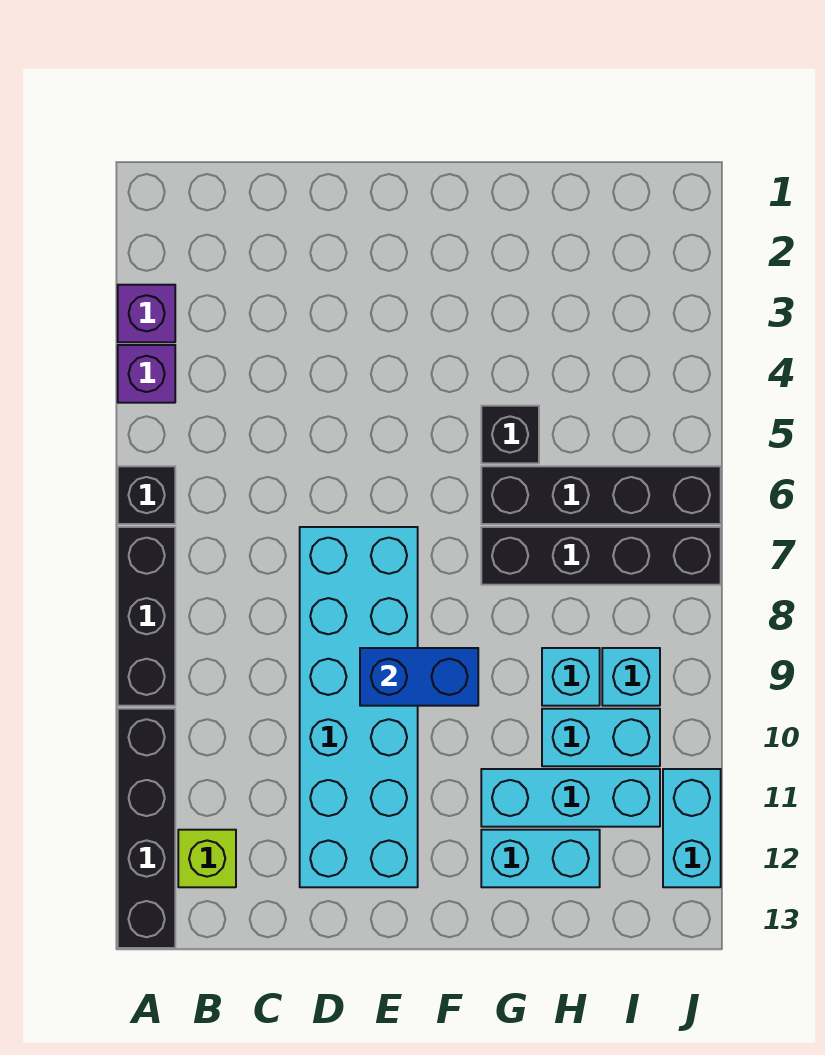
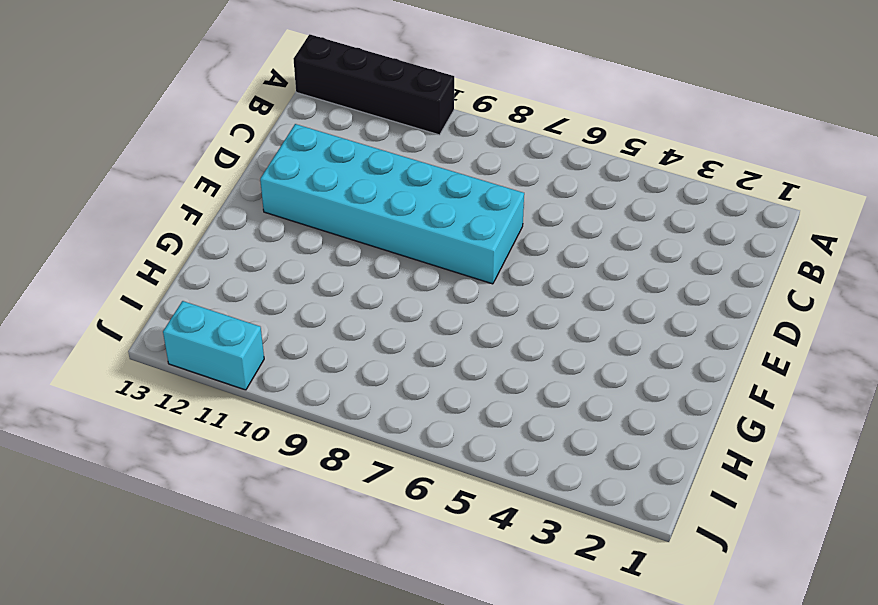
none -> purple 1x1 brick [118,285,175,342]
none -> purple 1x1 brick [118,345,175,403]
none -> black 1x1 brick [118,466,175,524]

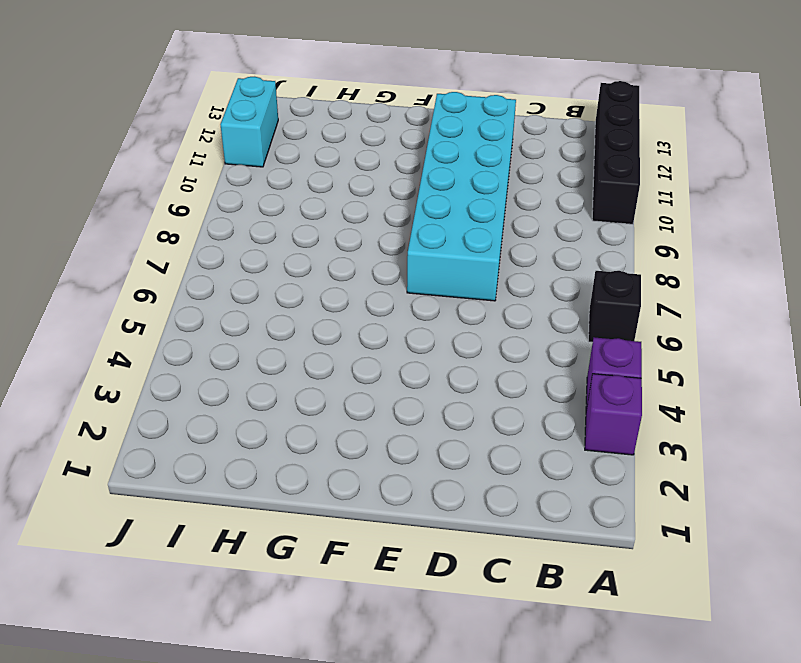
none -> black 1x3 brick [118,527,175,706]
none -> lime 1x1 brick [178,830,236,887]
none -> black 1x1 brick [481,406,539,463]

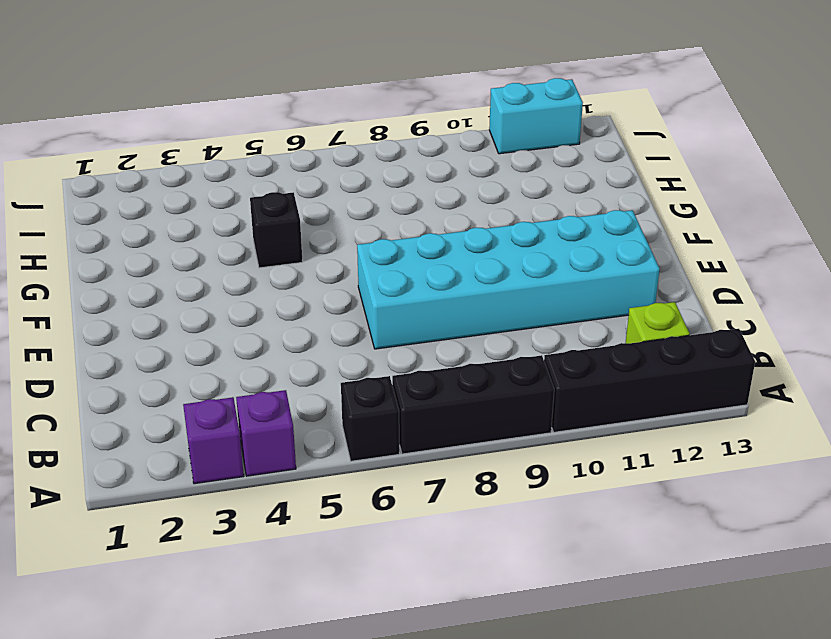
none -> black 1x4 brick [481,466,721,524]
none -> black 1x4 brick [481,527,721,585]
none -> cyan 1x3 brick [481,769,660,827]

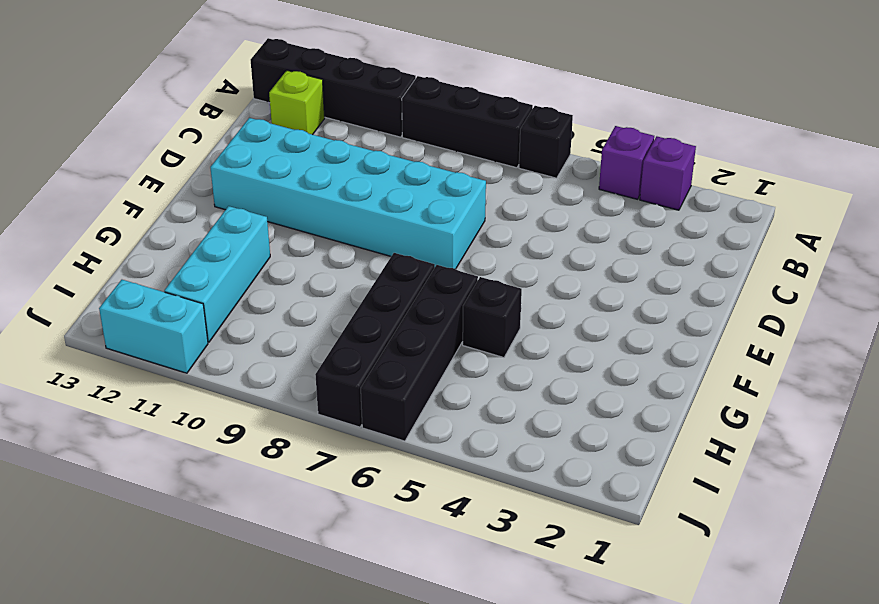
none -> cyan 1x2 brick [481,830,600,887]
none -> cyan 1x1 brick [542,648,600,706]
none -> cyan 1x2 brick [542,709,660,766]

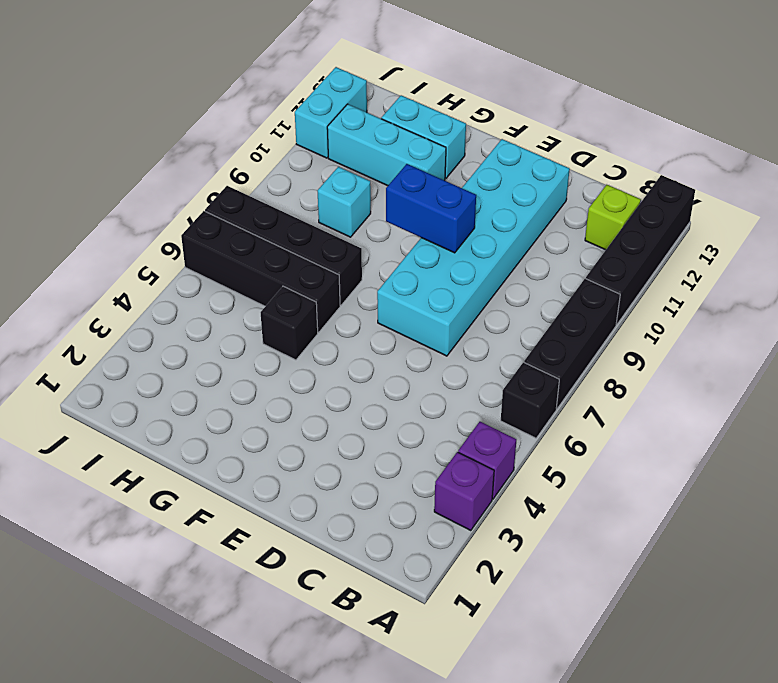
none -> cyan 1x2 brick [542,709,660,766]
none -> cyan 1x1 brick [602,648,660,706]

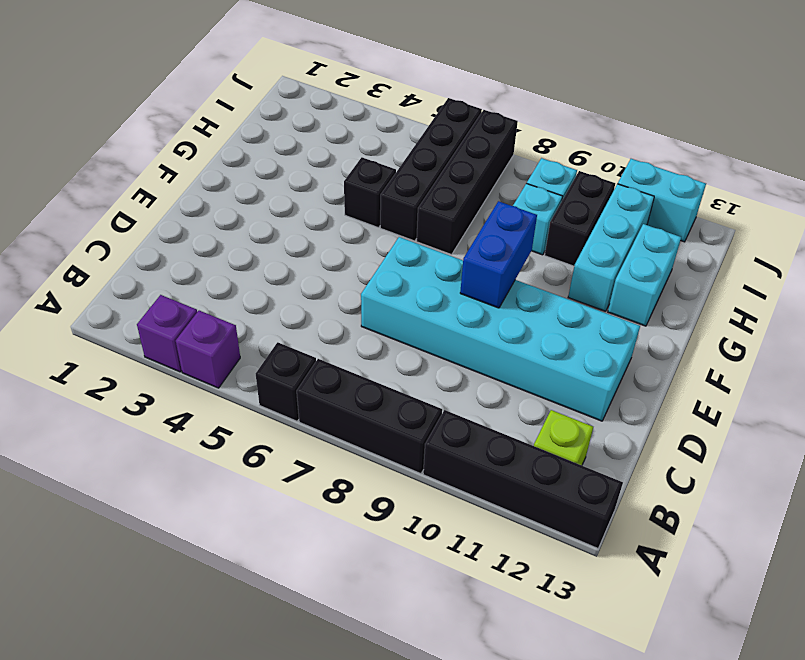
black 1x2 brick [545,171,615,266] -> cyan 1x2 brick [542,709,660,766]

